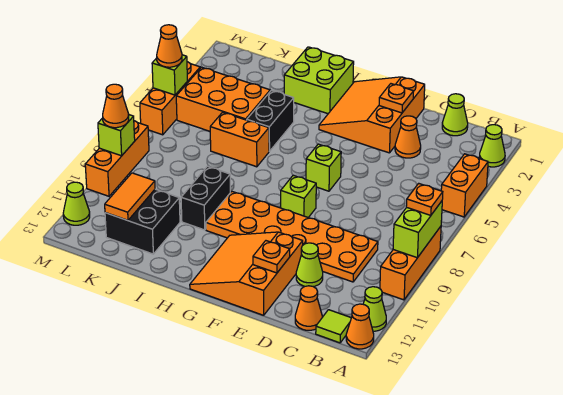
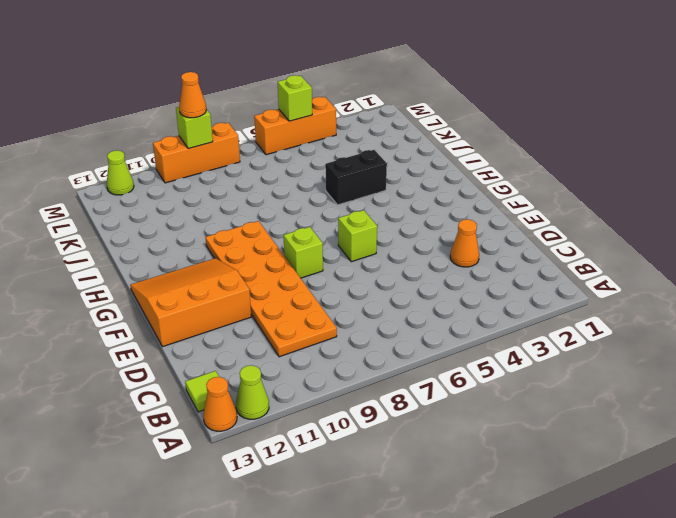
none -> lime 1x1 cone [479,125,505,167]
none -> orange 1x2 brick [441,154,488,217]
none -> orange 1x3 brick [380,227,441,300]
none -> lime 1x1 cone [442,94,468,136]

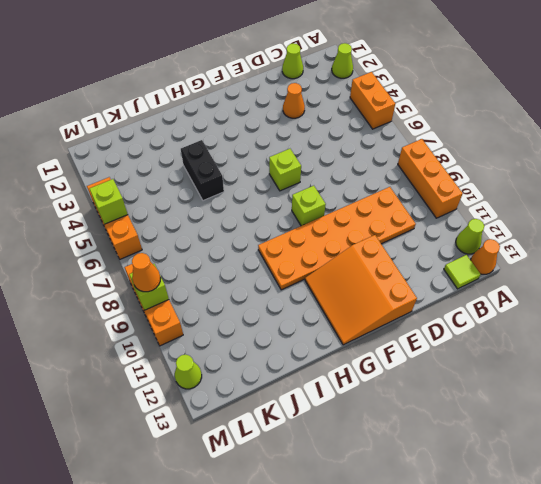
none -> orange 1x1 cone [295,286,322,330]
none -> lime 1x1 cone [296,243,323,287]
none -> orange 3x3 slope [319,77,425,153]
none -> lime 2x2 brick [284,47,354,114]

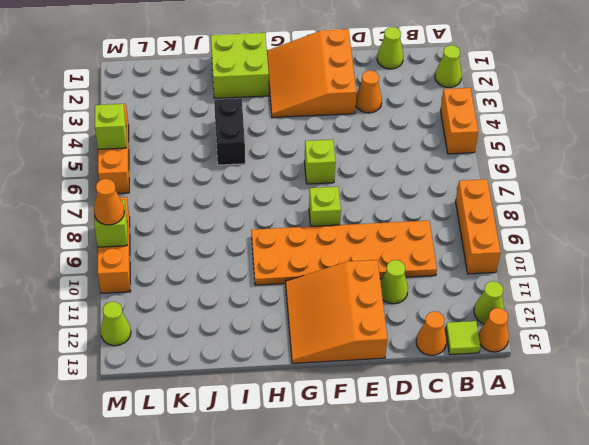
none -> orange 1x2 brick [210,112,269,167]
none -> black 1x2 brick [181,166,230,230]
none -> orange 2x3 brick [176,67,270,131]
none -> black 2x2 brick [105,189,180,254]

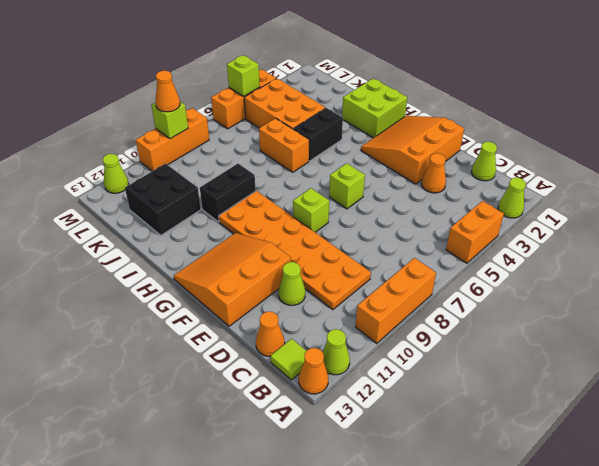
none -> lime 1x2 brick [393,201,442,258]
none -> orange 1x1 plate [379,84,414,113]
none -> orange 1x1 plate [253,241,290,273]
none -> orange 1x2 tile [105,173,155,220]

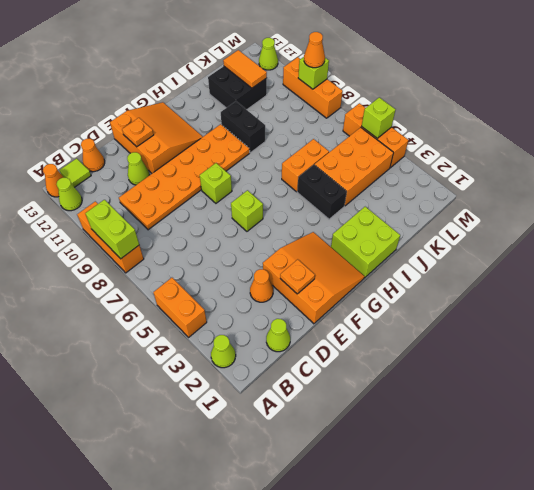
none -> orange 1x1 plate [406,183,443,215]
none -> orange 1x1 cone [157,25,182,67]

